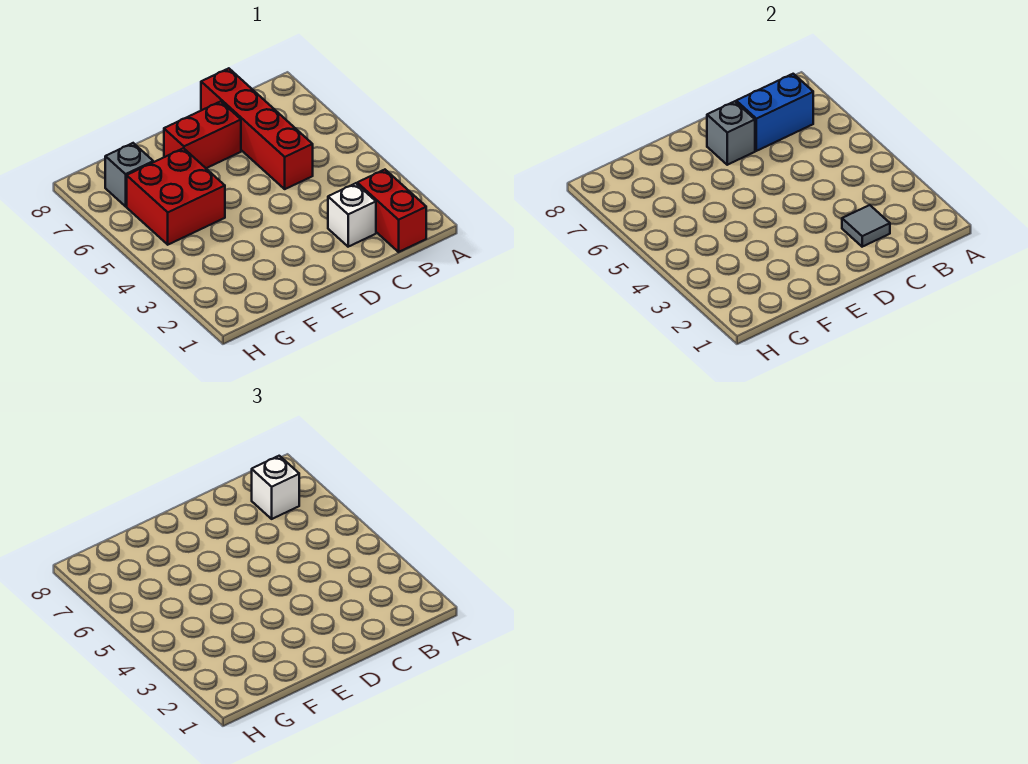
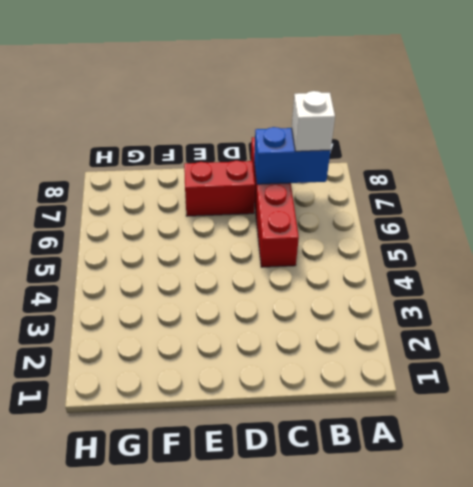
none -> red 1x2 brick [357,170,426,252]
none -> white 1x1 brick [328,183,376,247]

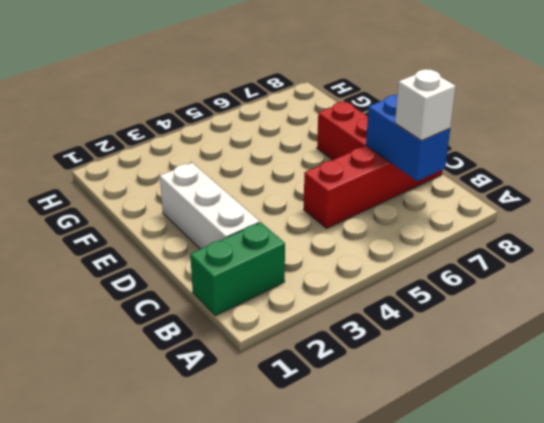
green 1x2 brick [190,222,285,316] -> red 1x2 brick [357,170,426,252]
white 1x3 brick [160,163,260,249] -> white 1x1 brick [328,183,376,247]
none -> red 2x2 brick [127,148,225,245]
none -> grey 1x1 brick [105,143,153,206]

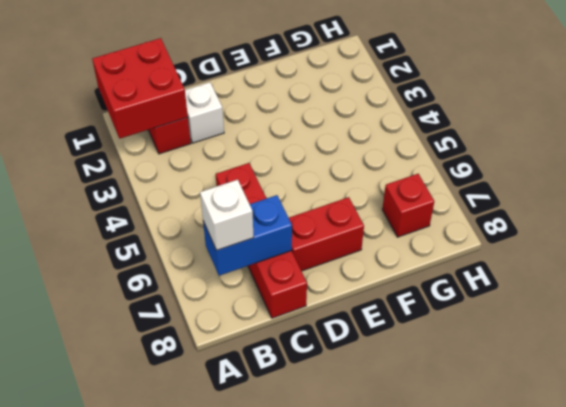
red 2x2 brick [92,38,188,139] -> red 2x2 brick moved to [127,148,225,245]
red 1x1 brick [382,174,434,237] -> grey 1x1 brick [105,143,153,206]
none -> grey 1x1 tile [842,205,890,247]
none -> grey 1x1 brick [707,101,755,165]

